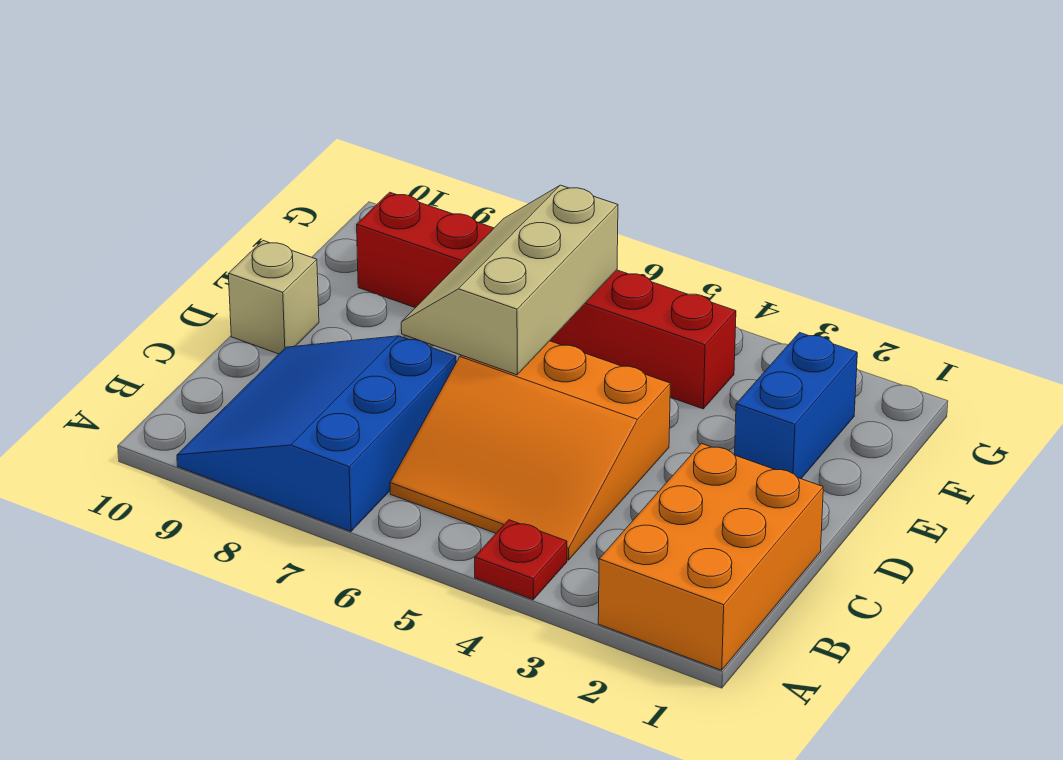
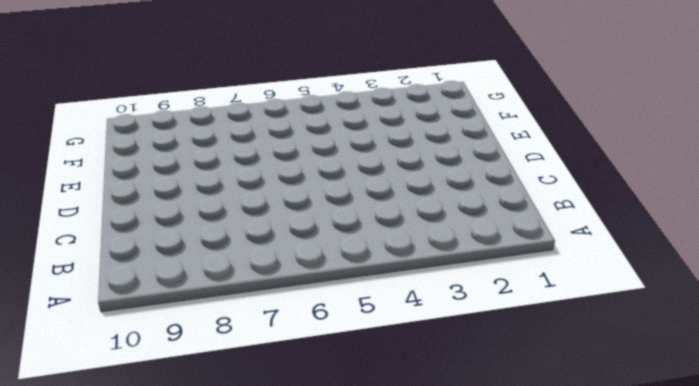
none -> orange 2x3 brick [598,443,823,670]
none -> red 1x1 plate [475,520,567,600]

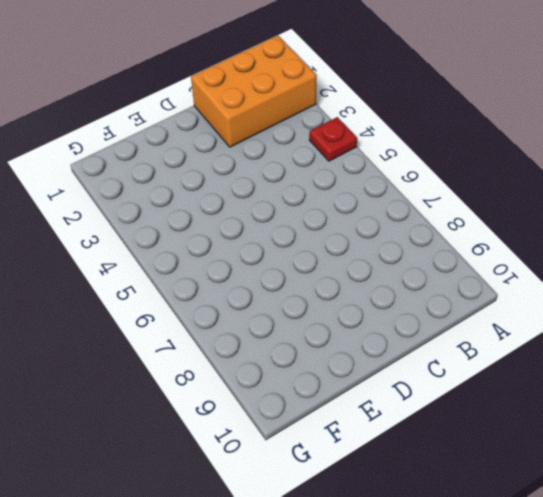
none -> blue 3x3 slope [177,336,456,532]
none -> orange 3x3 slope [390,341,670,560]

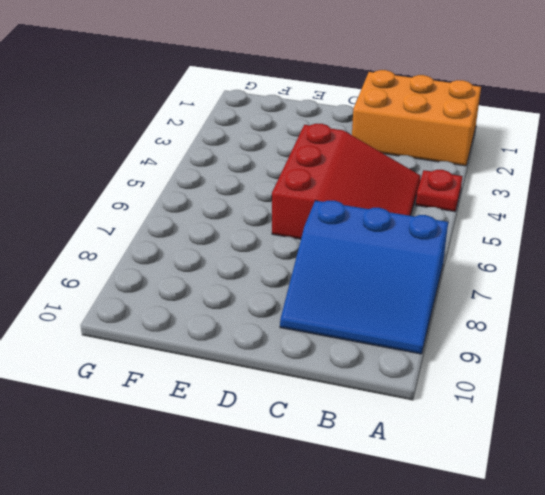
red 3x3 slope [272,124,421,239] -> orange 3x3 slope [390,341,670,560]
none -> tan 1x1 brick [228,241,319,354]
none -> blue 1x2 brick [735,333,857,479]

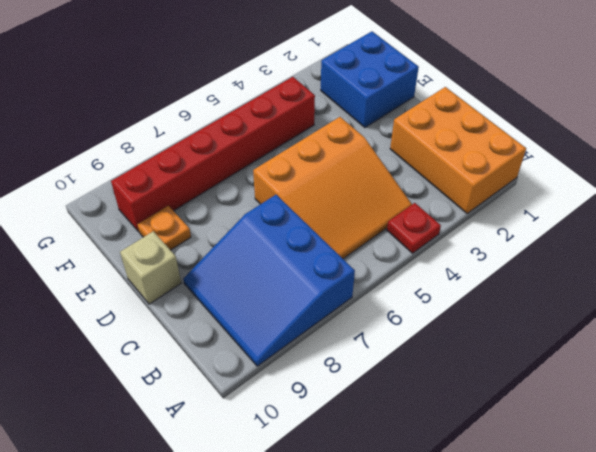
blue 2x2 brick [321,32,419,128] -> blue 1x2 brick [735,333,857,479]
orange 1x1 plate [138,206,191,250] -> none
none -> tan 2x3 slope [401,185,618,375]

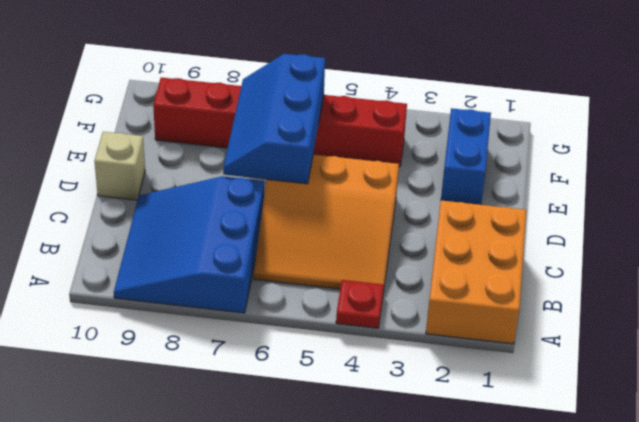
blue 2x3 slope [223,54,325,184] -> tan 2x3 slope [401,185,618,375]

